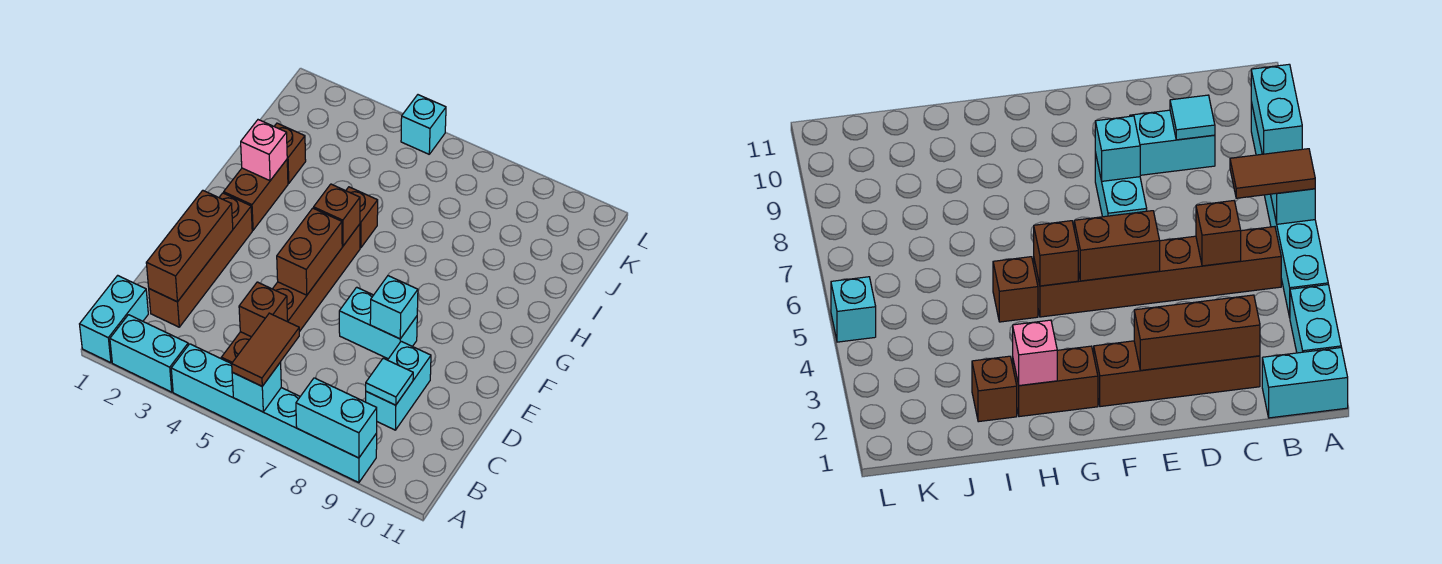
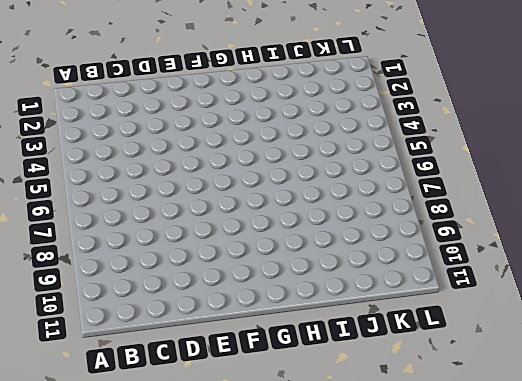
none -> cyan 1x2 brick [80,275,148,363]
none -> cyan 1x2 brick [110,315,188,392]
none -> cyan 1x6 brick [171,344,377,483]

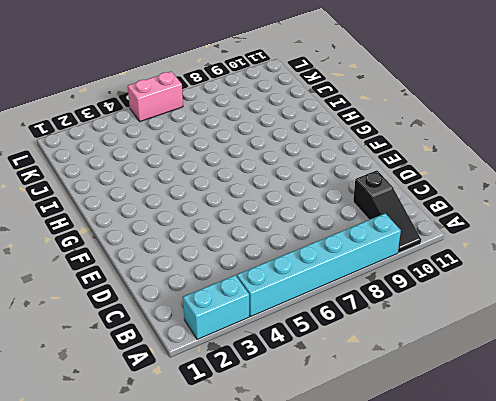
black 1x3 slope [353,170,421,253] -> none
pink 1x2 brick [128,71,183,122] -> cyan 1x1 brick [401,95,446,154]
none -> cyan 1x2 brick [80,275,148,363]
none -> brown 1x6 brick [221,224,360,364]
none -> brown 1x4 brick [149,193,252,327]

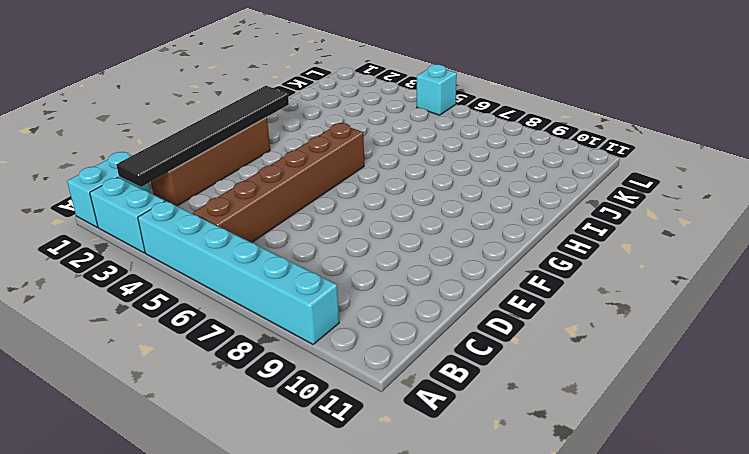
black 1x6 tile [116,86,289,187] -> brown 1x3 brick [146,190,233,302]
none -> cyan 1x2 brick [366,341,431,430]
none -> cyan 1x2 brick [339,287,417,359]
none -> brown 1x2 brick [224,160,288,230]

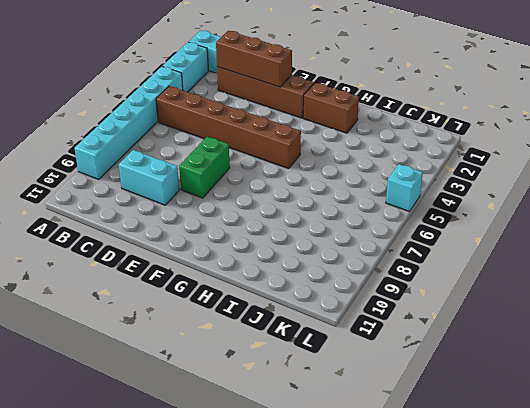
green 1x2 brick [179,137,230,198] -> cyan 1x2 brick [339,287,417,359]
none -> brown 1x1 brick [346,187,378,248]
none -> brown 1x1 brick [274,123,306,183]
none -> cyan 1x1 brick [232,362,281,412]

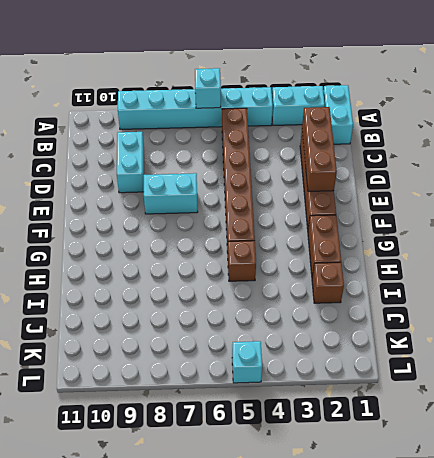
none -> cyan 1x2 brick [296,378,377,458]
none -> brown 1x1 brick [239,282,288,337]
none -> cyan 1x1 tile [366,358,413,405]

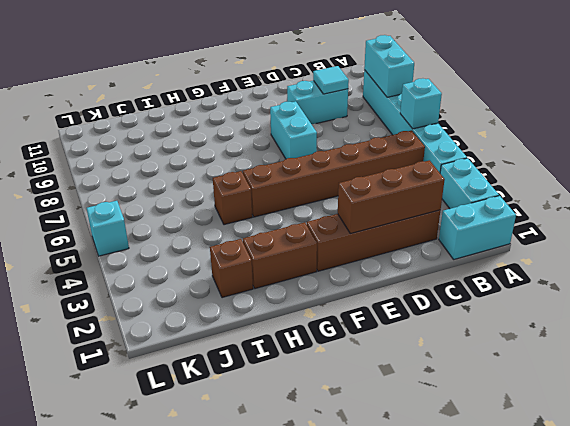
none -> brown 1x1 brick [239,282,288,337]
none -> brown 1x2 brick [277,208,342,295]
none -> cyan 1x1 brick [370,276,418,339]

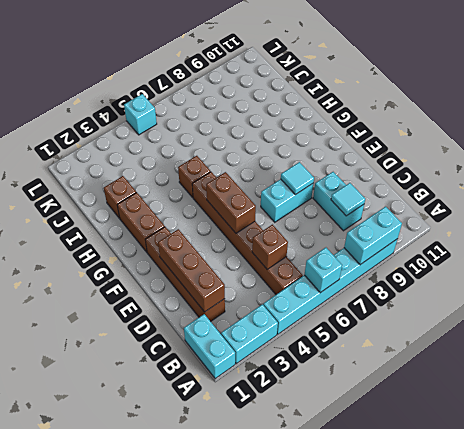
cyan 1x1 tile [281,162,314,195] -> cyan 1x1 brick [370,276,418,339]
none -> brown 1x1 brick [314,184,360,246]
none -> pink 1x1 brick [241,120,287,181]
none -> brown 1x2 tile [232,313,299,386]

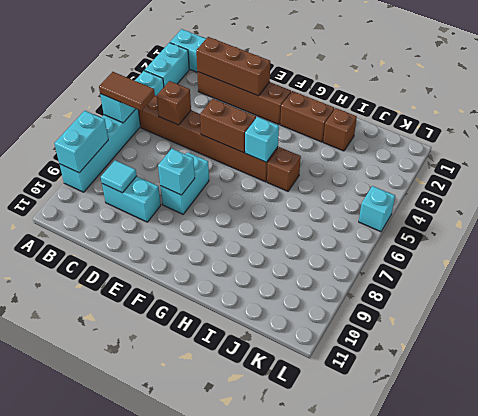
cyan 1x1 brick [245,117,279,162] -> brown 1x1 brick [314,184,360,246]
none -> pink 1x1 brick [241,120,287,181]

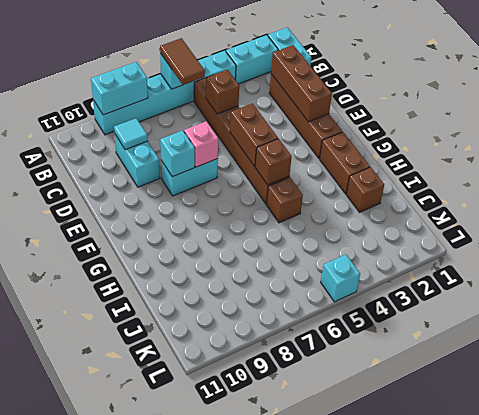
pink 1x1 brick [184,121,218,167] -> pink 1x1 brick moved to [241,120,287,181]

